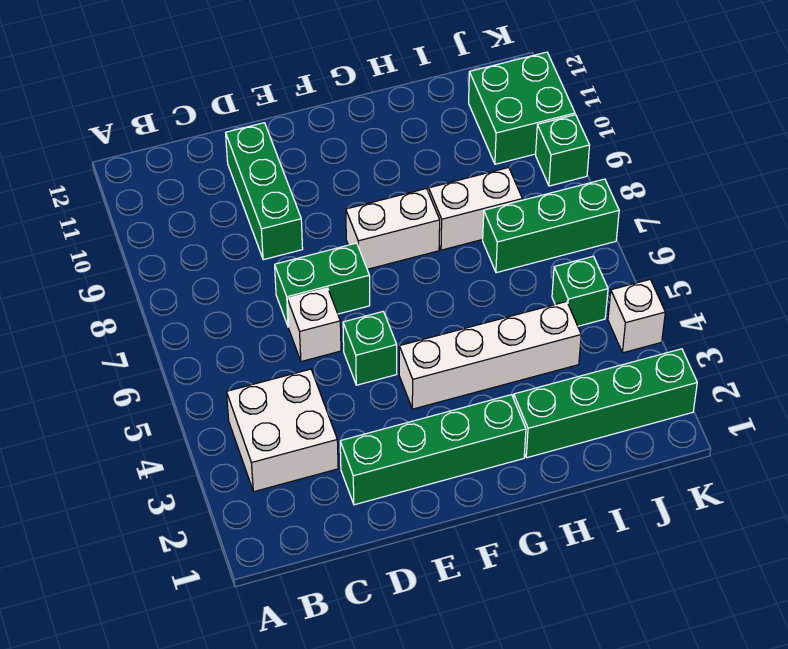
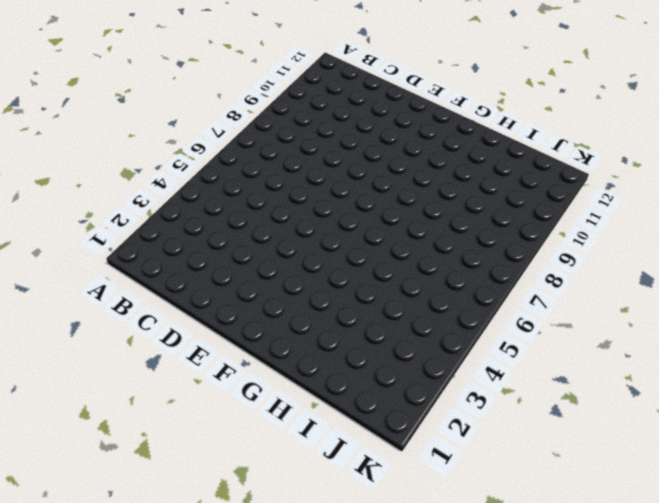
none -> white 2x2 brick [227,369,338,492]
none -> green 1x4 brick [340,395,526,505]
none -> white 1x1 brick [287,288,341,361]

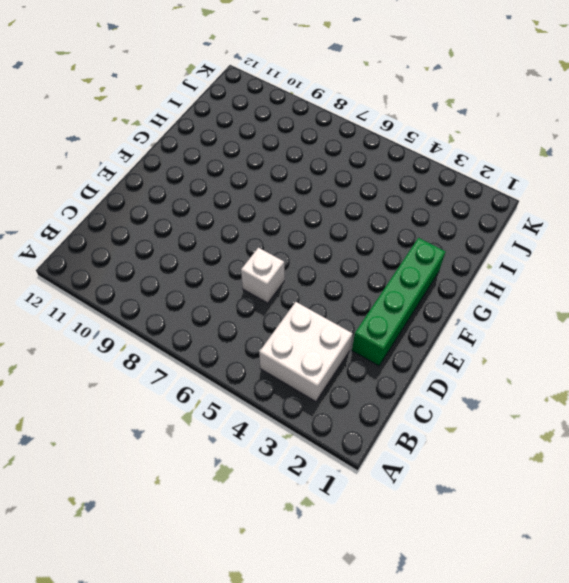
none -> green 1x2 brick [275,243,370,327]
none -> green 1x3 brick [226,123,303,260]
none -> green 1x1 brick [343,312,397,385]

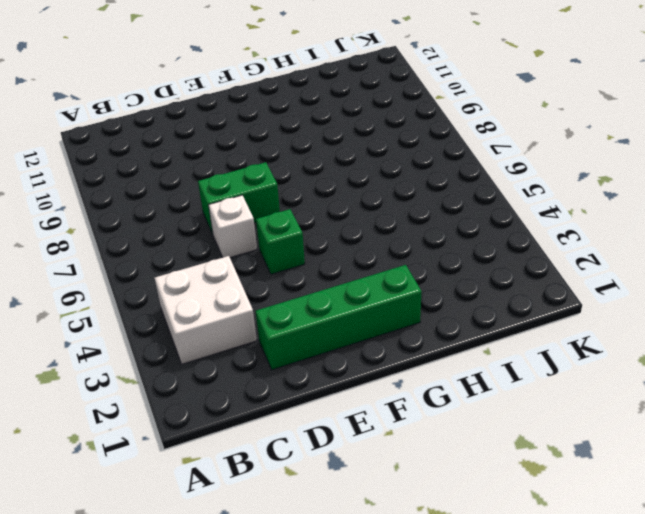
none -> green 1x3 brick [226,123,303,260]
none -> white 1x4 brick [399,302,581,409]
none -> white 1x2 brick [346,189,440,269]

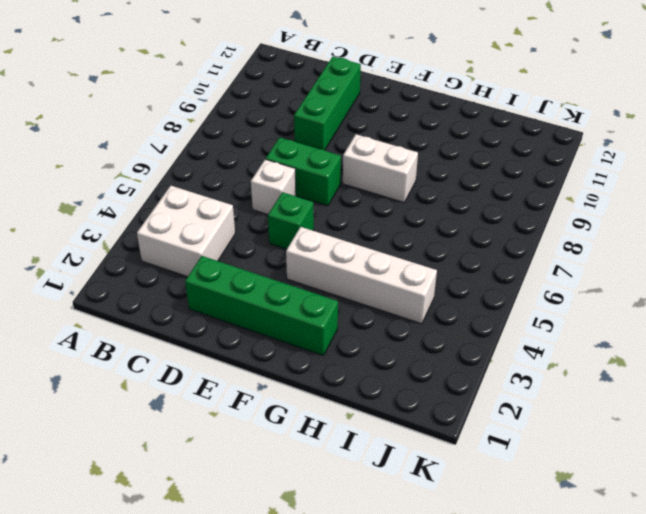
none -> green 1x4 brick [514,349,697,458]
none -> white 1x2 brick [429,167,522,250]
none -> green 1x3 brick [483,179,619,273]

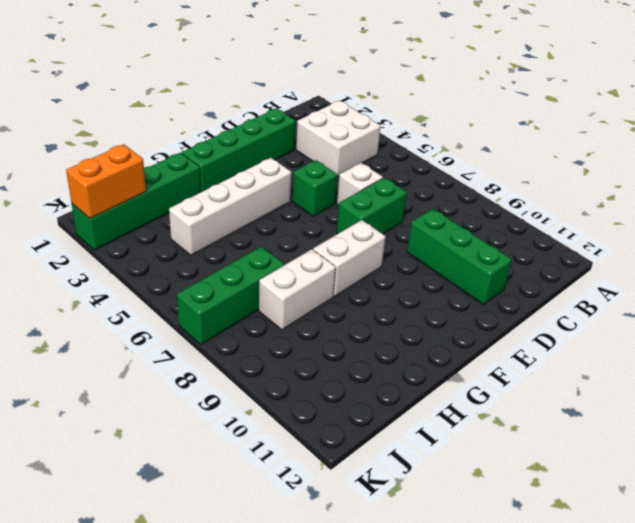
orange 1x2 brick [66,144,146,218] -> none
none -> green 1x1 brick [552,256,608,326]
none -> green 2x2 brick [469,52,575,164]
none -> white 1x1 brick [608,280,665,353]

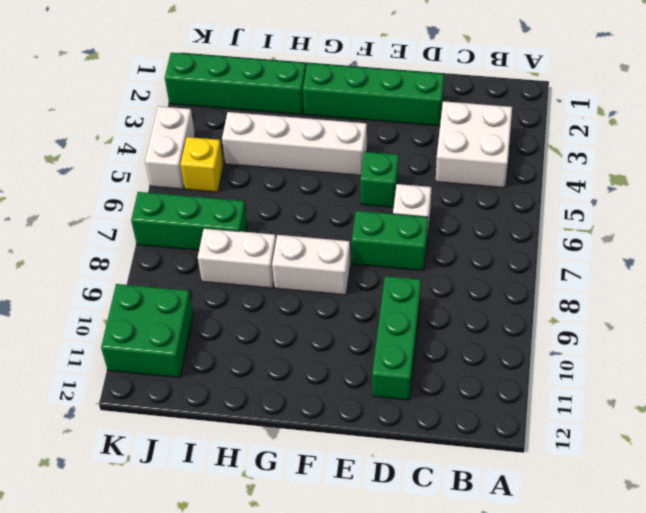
yellow 1x1 brick [181,137,224,192] -> green 1x1 brick [552,256,608,326]
white 1x2 brick [145,106,195,189] -> white 1x1 brick [608,280,665,353]
none -> green 1x1 brick [536,115,590,186]

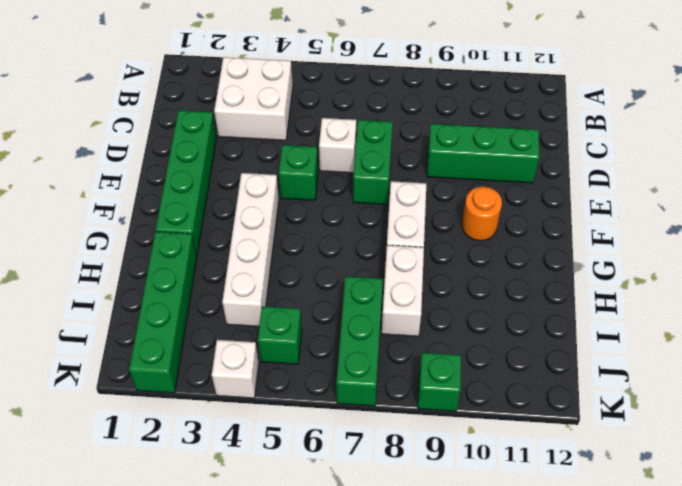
orange 1x1 round brick [462,187,502,241] -> none
none -> green 2x2 brick [469,52,575,164]

